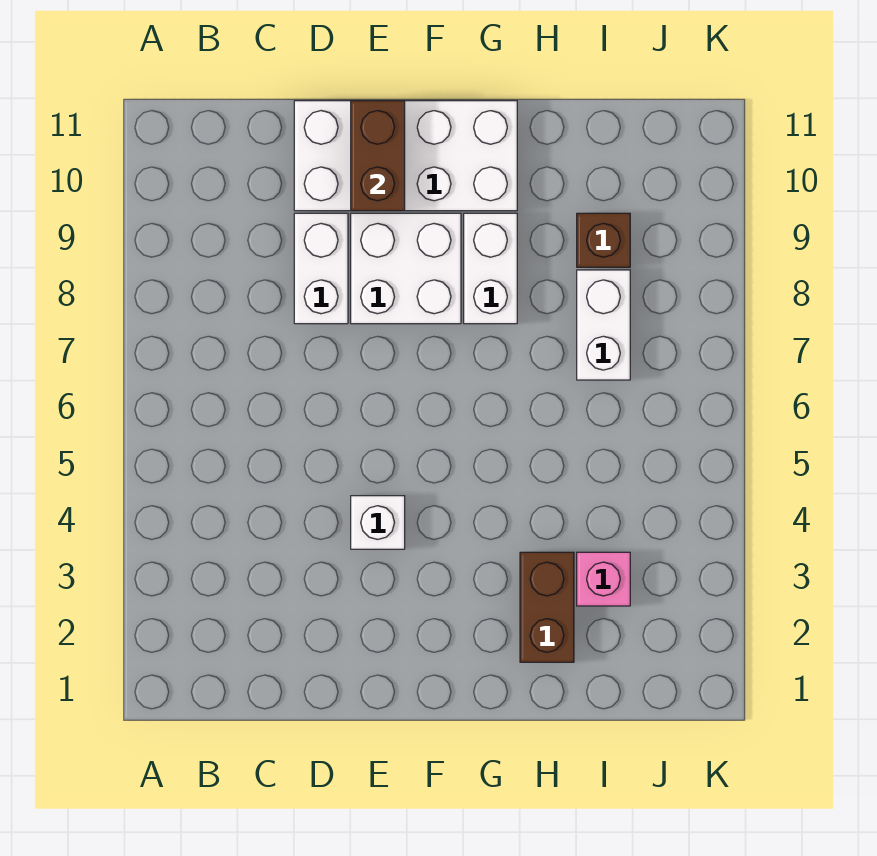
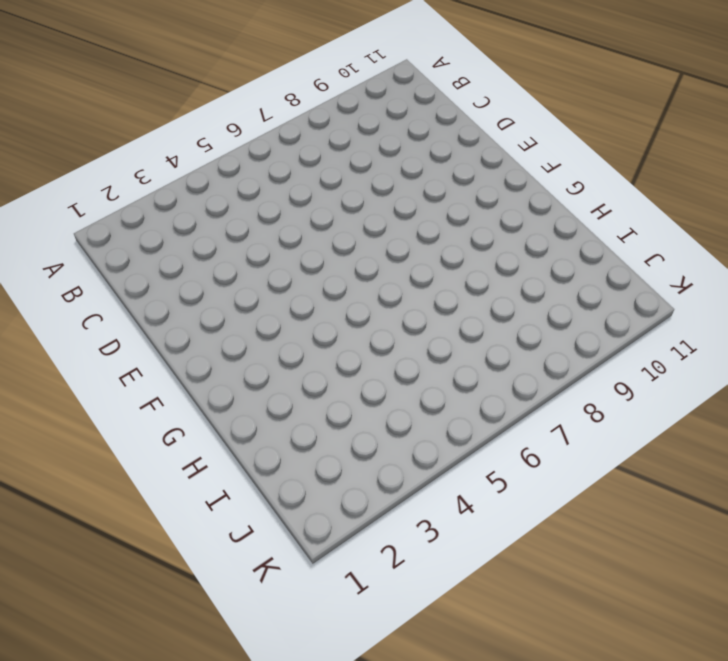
none -> white 1x2 brick [294,213,348,324]
none -> white 2x4 brick [294,101,517,211]

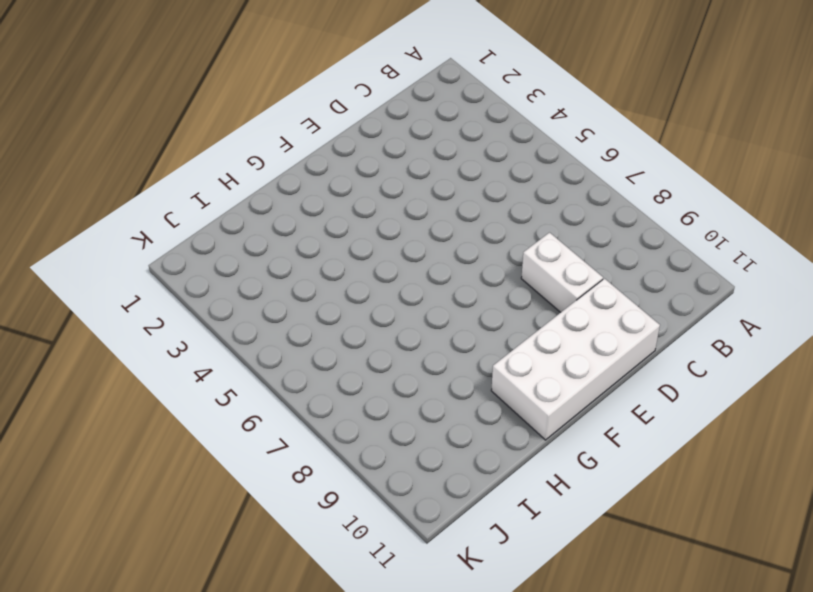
none -> white 1x1 brick [351,496,405,549]
none -> white 2x2 brick [351,213,461,324]

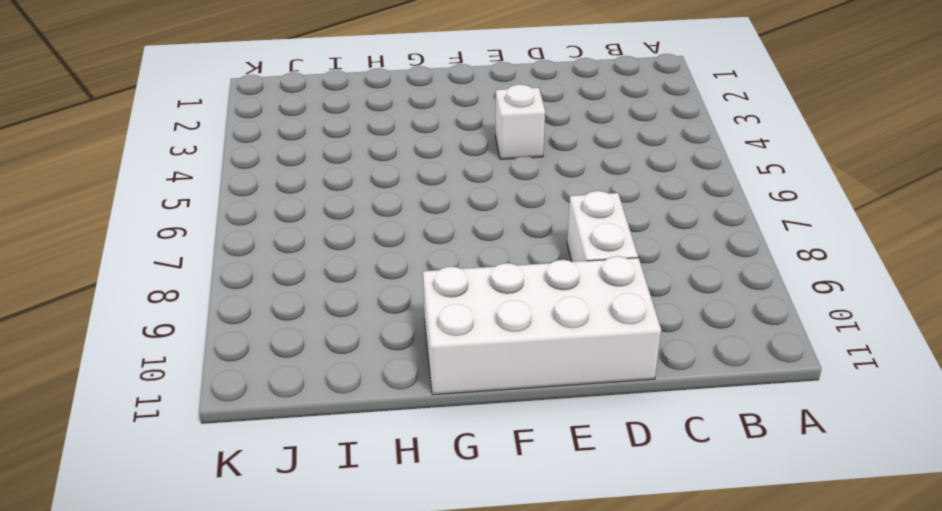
none -> white 2x2 brick [351,213,461,324]
none -> white 1x2 brick [464,213,517,324]

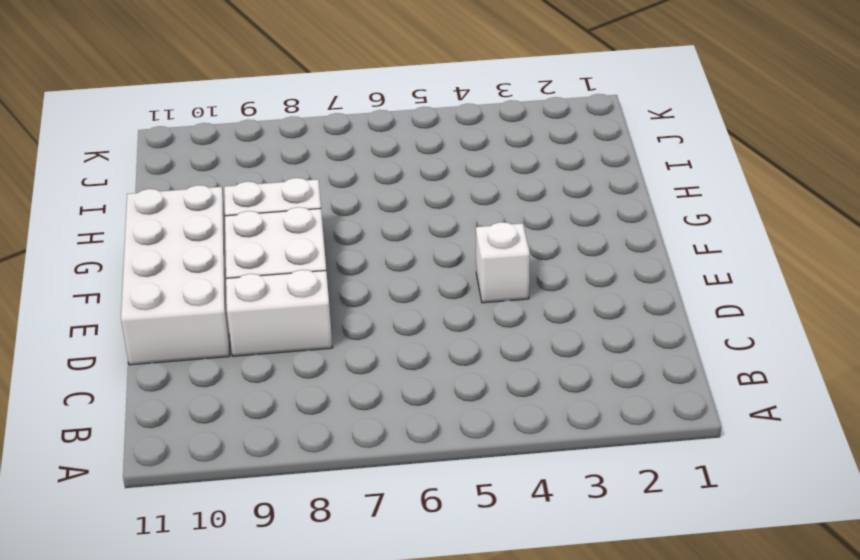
none -> brown 1x2 brick [520,552,574,662]
none -> pink 1x1 brick [577,552,630,606]

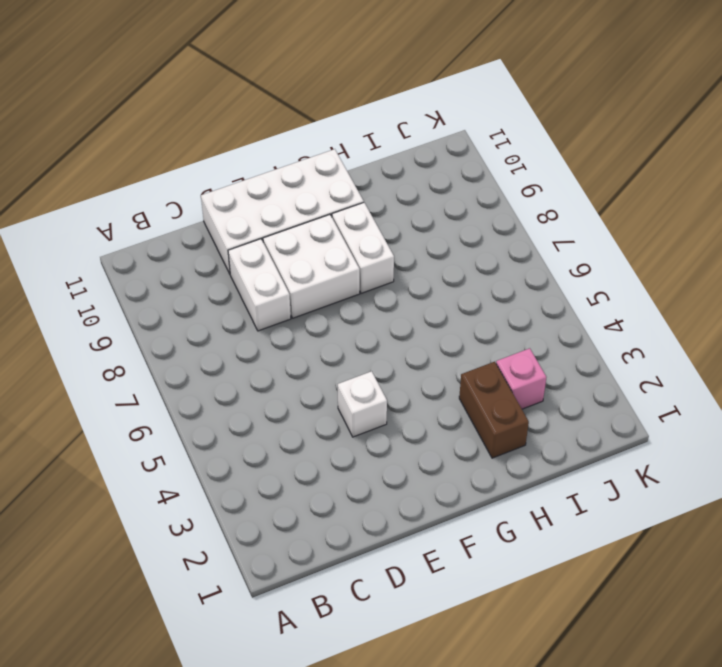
none -> white 1x2 brick [577,270,630,380]
none -> brown 1x1 brick [577,213,630,267]

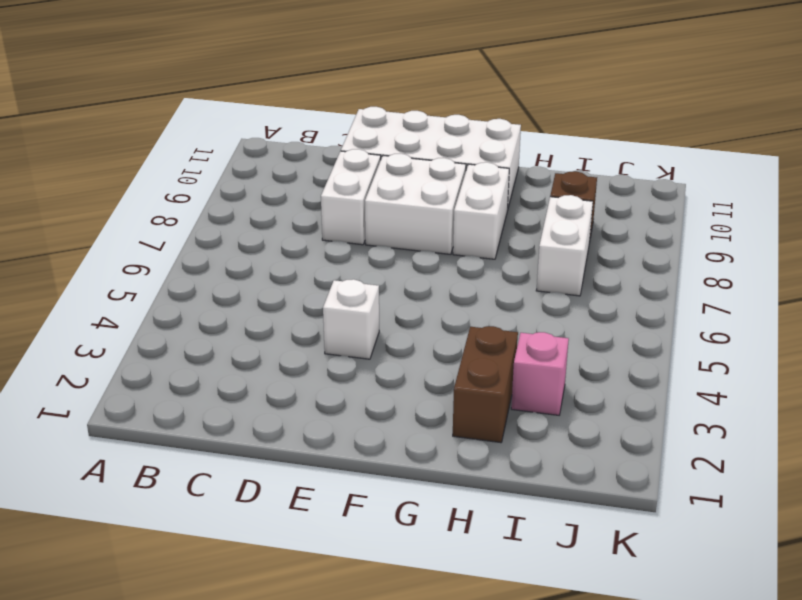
none -> brown 1x2 brick [351,101,405,211]

